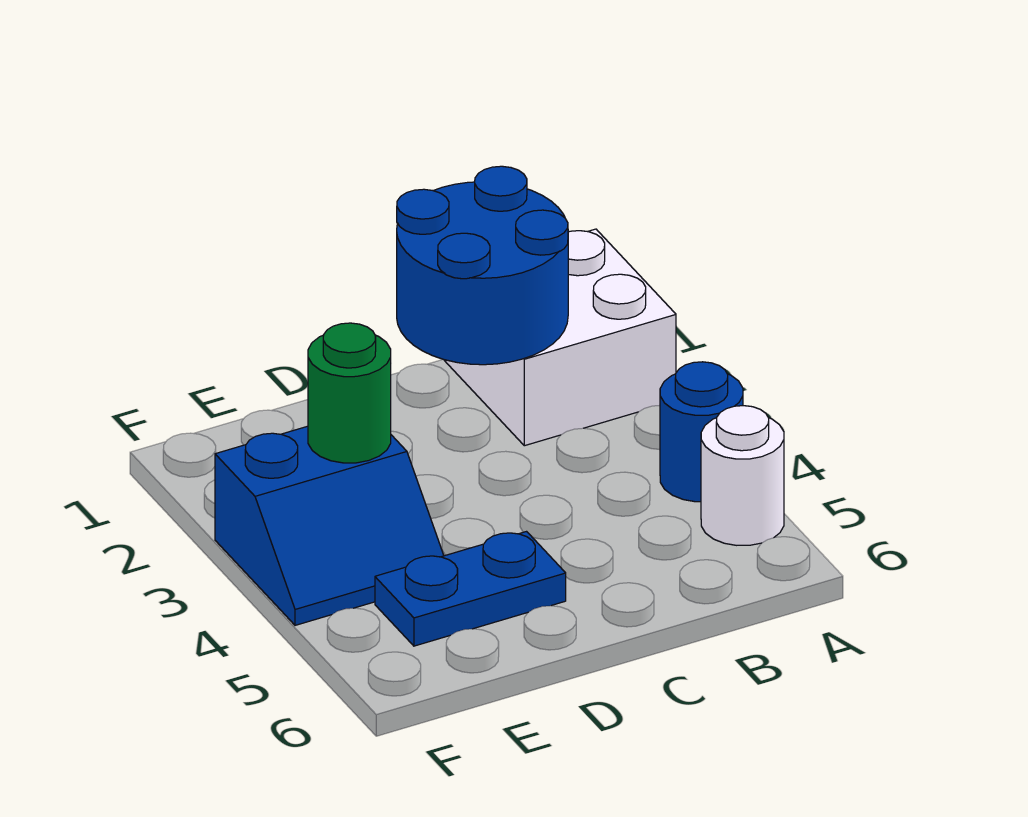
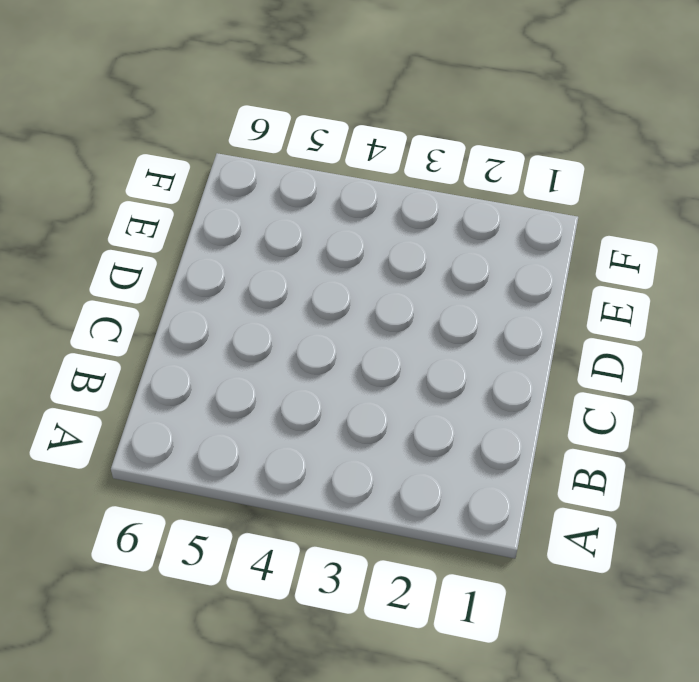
none -> white 2x2 brick [444,229,676,446]
none -> blue 1x1 round brick [660,362,743,502]

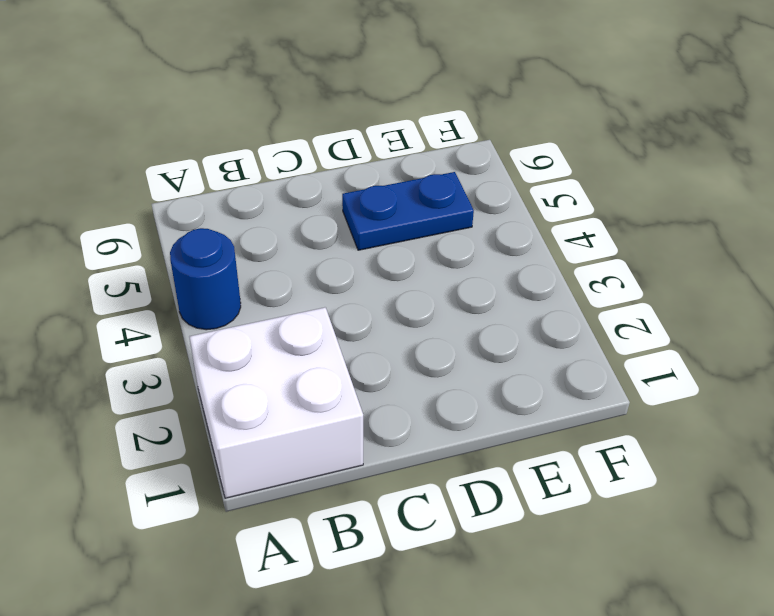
none -> white 1x1 round brick [701,406,784,545]
none -> blue 2x2 slope [215,426,444,625]

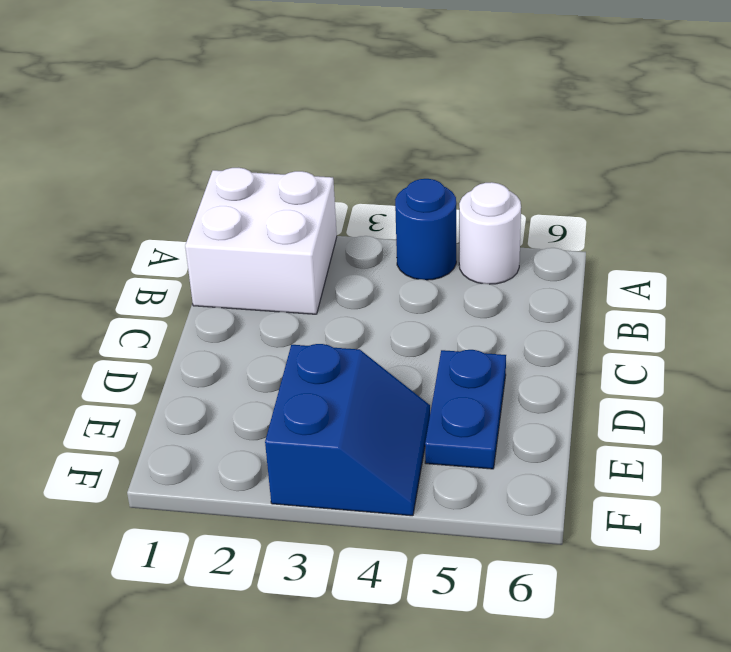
none -> blue 2x2 round brick [397,166,568,365]
none -> green 1x1 round brick [308,323,391,463]

